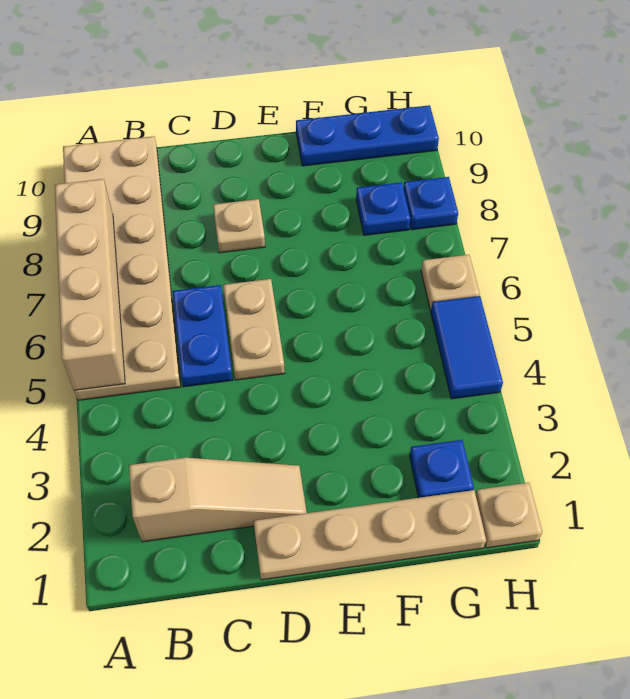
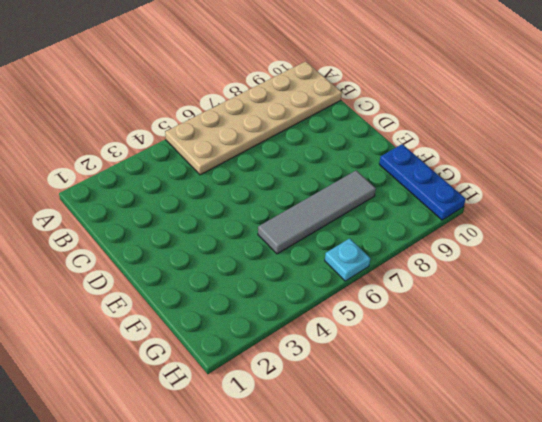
grey 1x4 tile [258,171,376,254] -> none
cyan 1x1 plate [325,238,370,281] -> tan 1x1 plate [421,255,480,310]
none -> tan 1x3 slope [129,458,307,542]
none -> blue 1x2 plate [173,285,233,387]
none -> tan 1x4 plate [253,490,486,580]

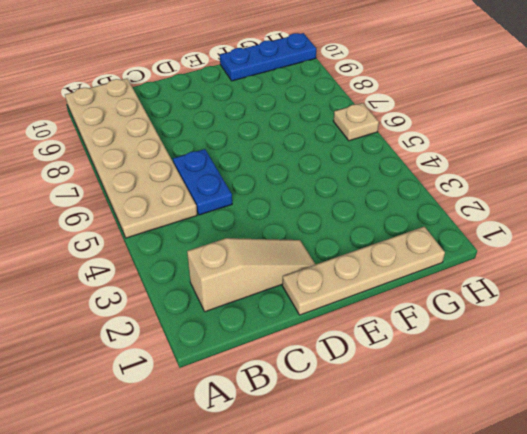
none -> tan 1x2 plate [223,279,285,380]
none -> tan 1x1 plate [213,199,265,253]
none -> blue 1x1 plate [410,440,474,498]

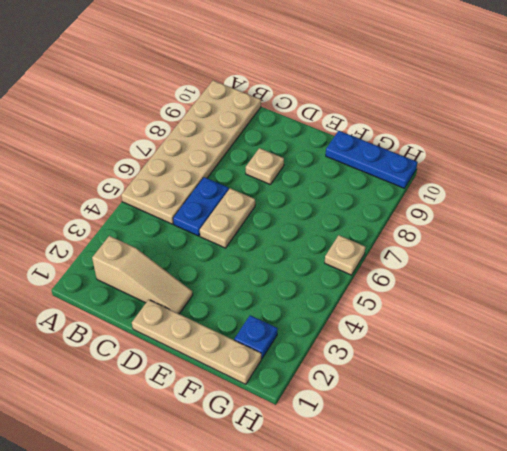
none -> blue 1x1 plate [356,182,410,235]
none -> tan 1x1 plate [476,483,542,548]
none -> blue 1x2 tile [431,296,503,399]

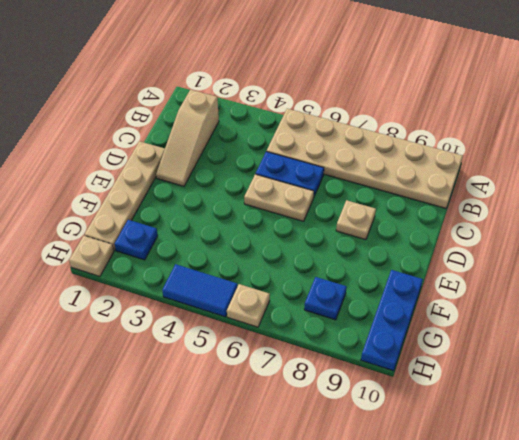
none -> blue 1x1 plate [403,177,458,230]
none -> tan 1x4 brick [55,179,125,390]

